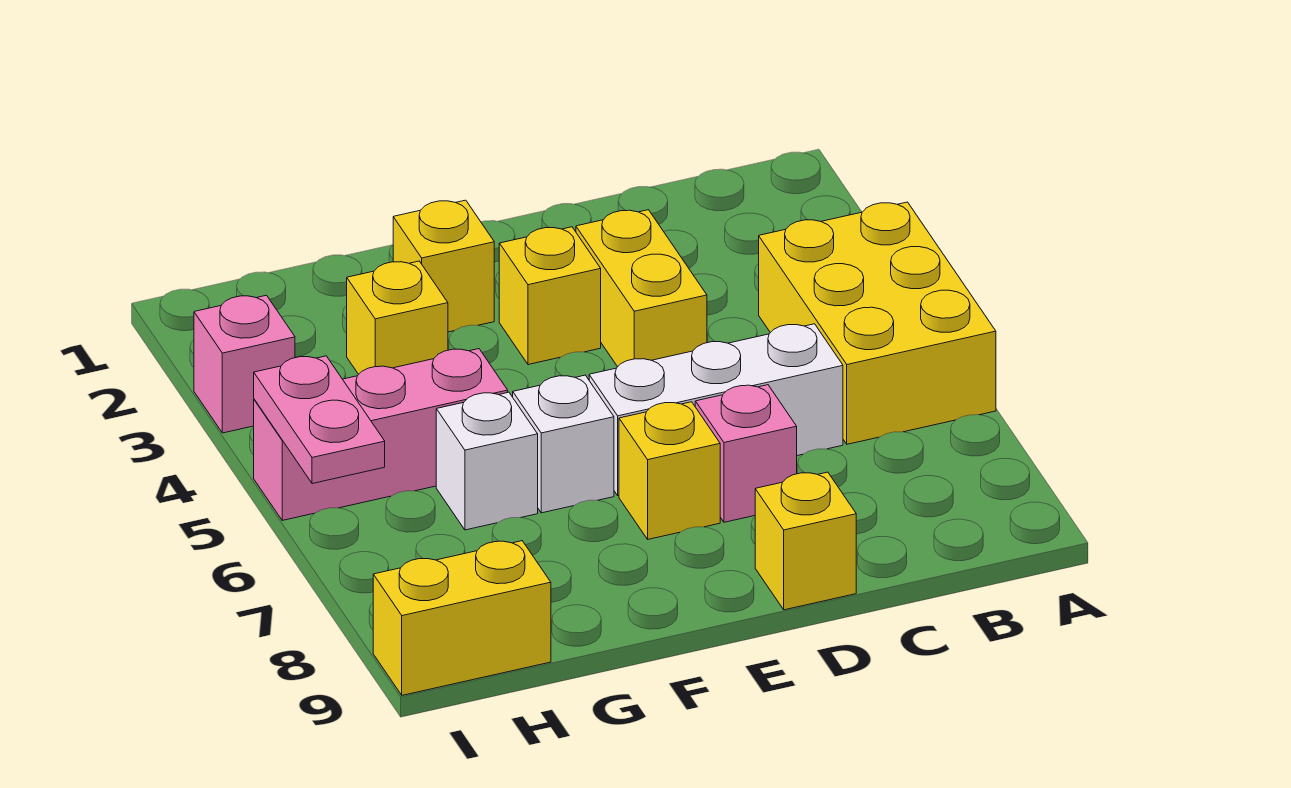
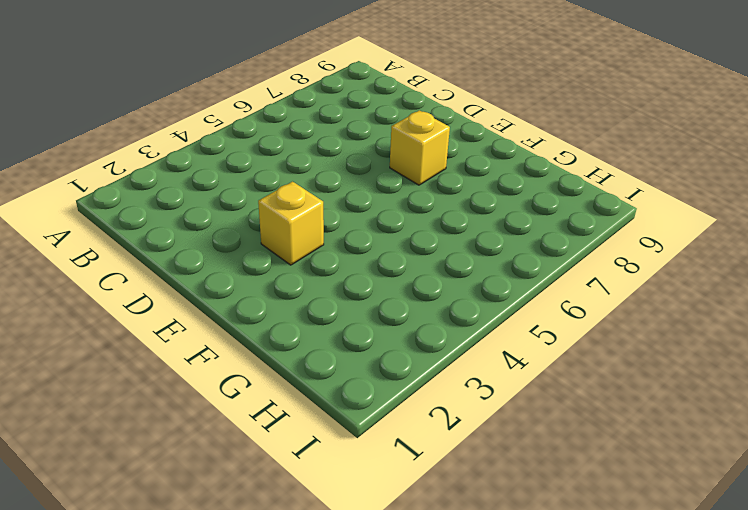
none -> yellow 2x3 brick [759,202,996,444]
none -> white 1x3 brick [589,324,843,496]
none -> yellow 1x2 brick [576,210,707,367]

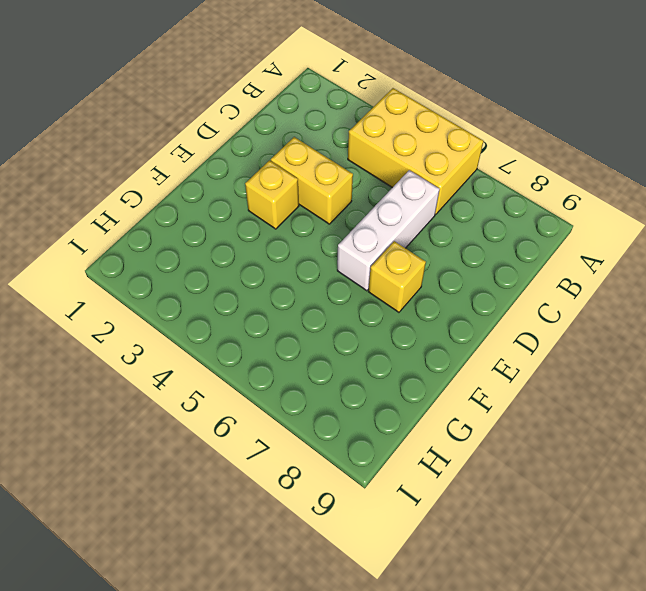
none -> pink 1x1 brick [695,385,797,522]
none -> yellow 1x1 brick [755,472,856,610]
none -> yellow 1x1 brick [393,200,494,332]

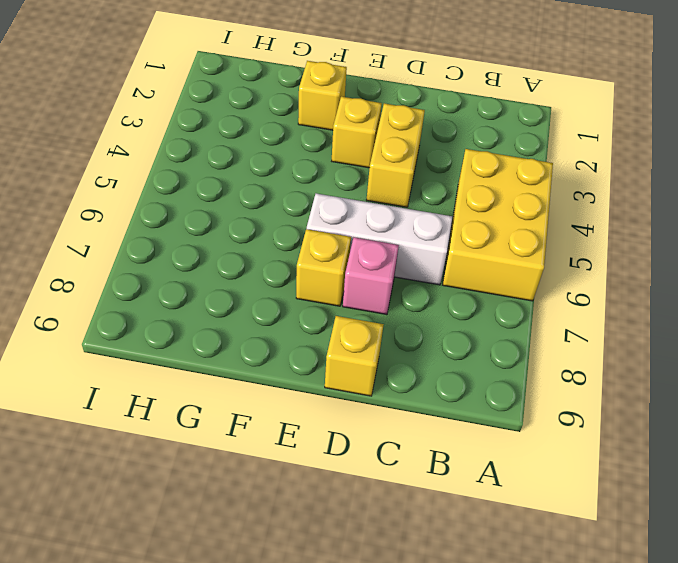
none -> white 1x1 brick [513,375,614,513]
none -> yellow 1x1 brick [347,261,448,374]
none -> pink 1x3 brick [254,349,508,520]

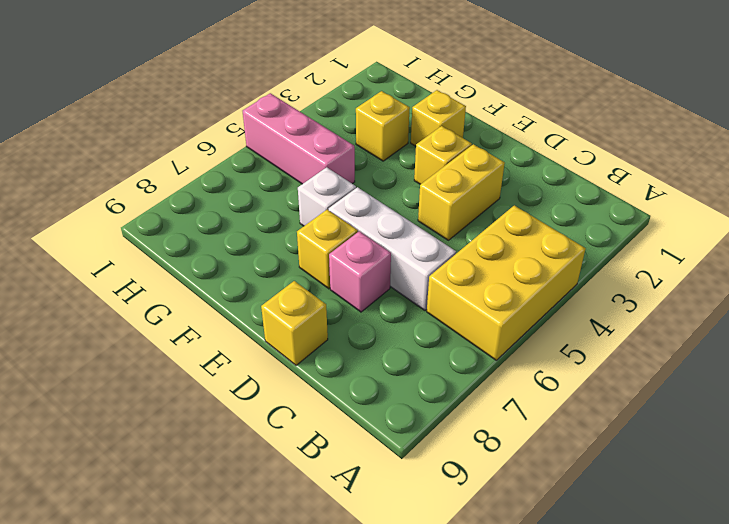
none -> white 1x1 brick [436,392,538,530]
none -> yellow 1x2 brick [373,541,551,695]
none -> pink 1x1 brick [194,295,295,433]

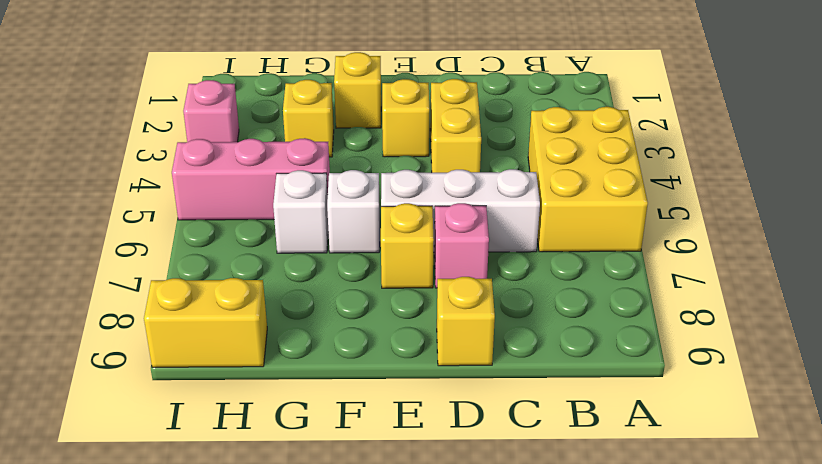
none -> pink 1x2 plate [254,356,385,484]

